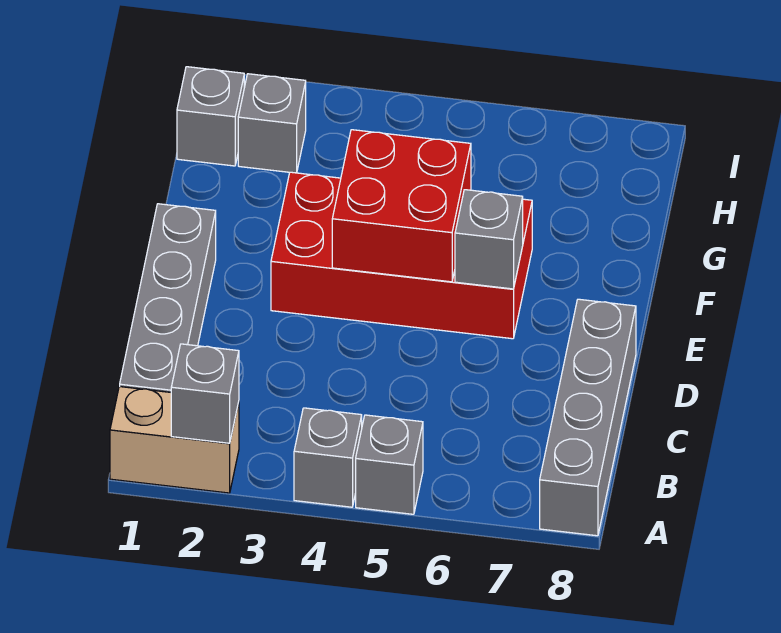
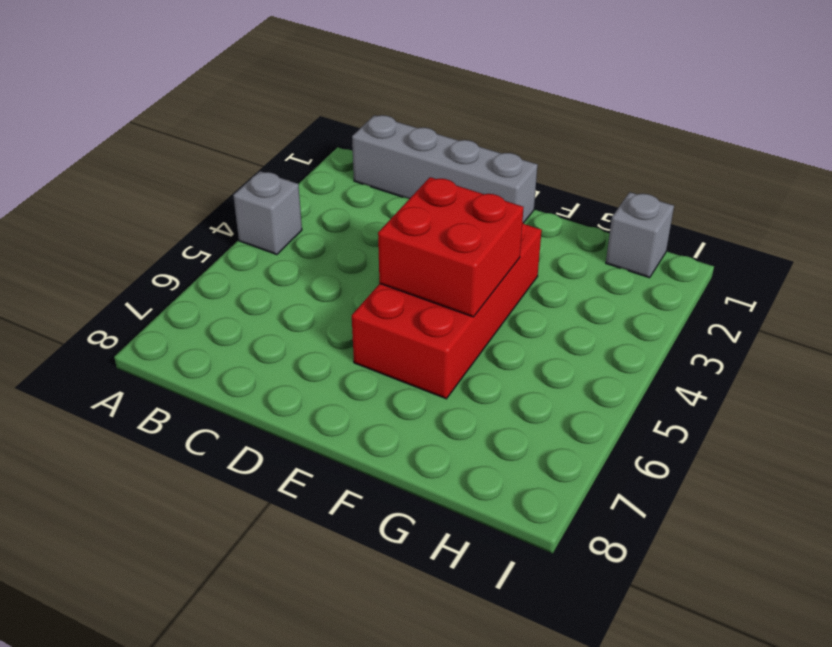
none -> tan 1x2 brick [110,386,239,493]
none -> grey 1x1 brick [356,415,423,514]

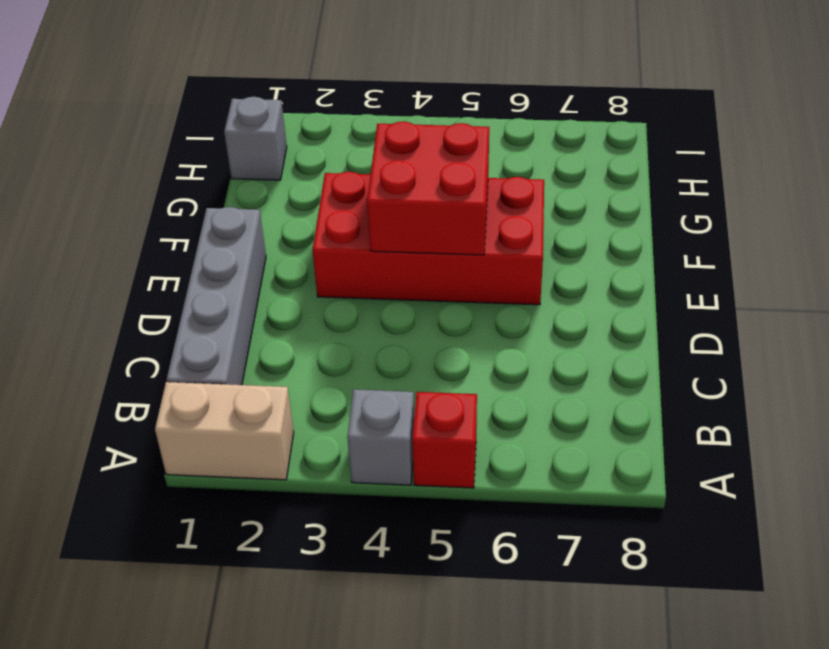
red 1x1 brick [412,392,477,488] -> grey 1x1 brick [356,415,423,514]
none -> grey 1x4 brick [540,299,636,536]
none -> grey 1x1 brick [238,74,306,173]

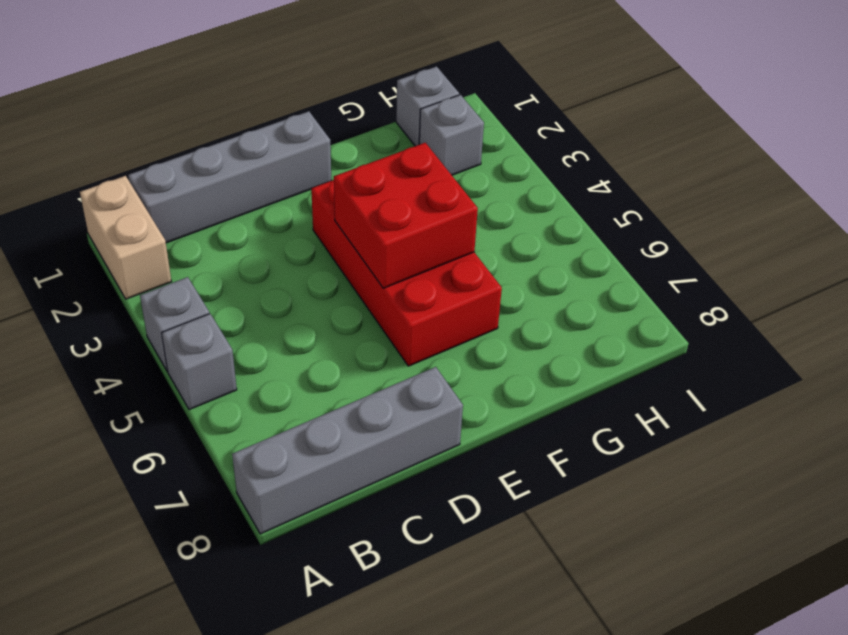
none -> grey 1x1 brick [171,344,239,443]
none -> grey 1x1 brick [455,190,523,289]

